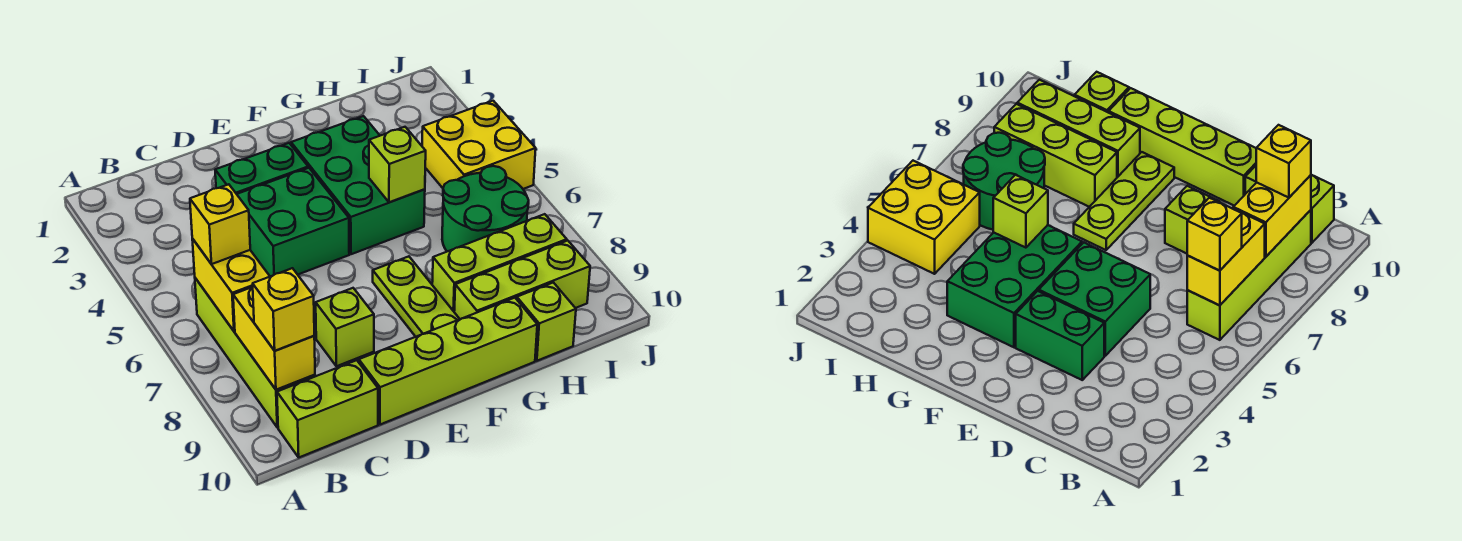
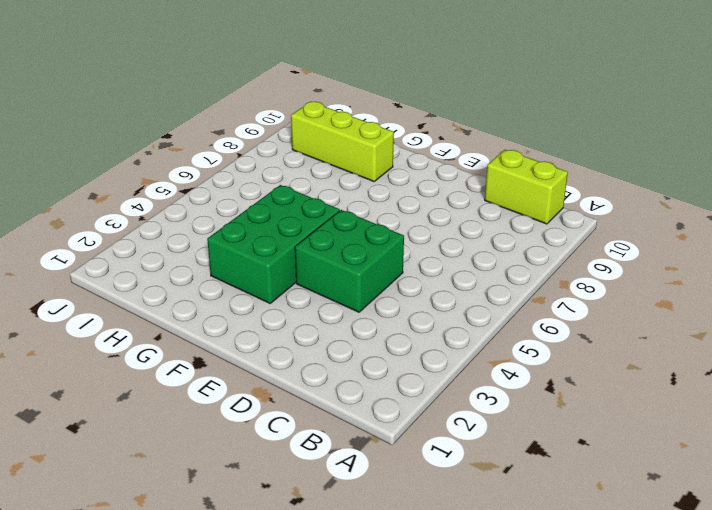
none -> lime 1x4 brick [195,278,315,427]
none -> green 1x2 brick [215,143,308,194]
none -> lime 1x1 brick [316,288,374,366]

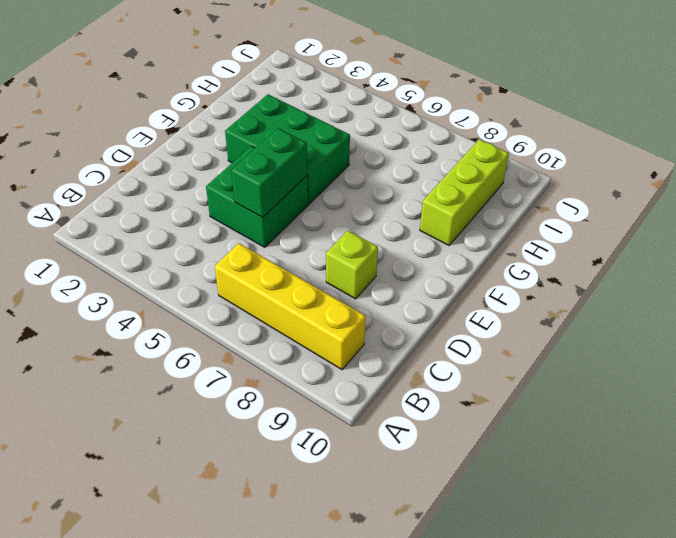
yellow 1x4 brick [215,243,366,370] -> lime 1x4 brick [195,278,315,427]
green 1x2 brick [231,128,308,217] -> green 1x2 brick moved to [215,143,308,194]
none -> lime 1x2 brick [277,360,378,457]
none -> lime 1x4 brick [359,298,537,425]
none -> lime 1x3 plate [373,256,460,337]

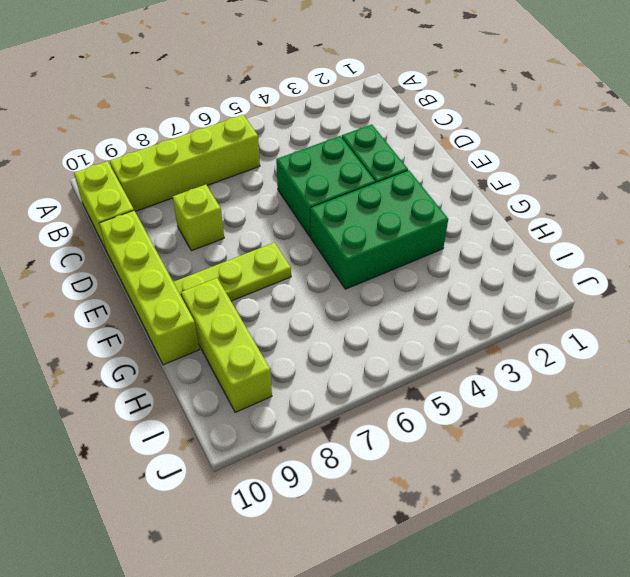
none -> lime 1x3 brick [432,214,567,311]
none -> green 2x2 round brick [442,166,529,251]
none -> lime 1x1 brick [517,282,576,361]

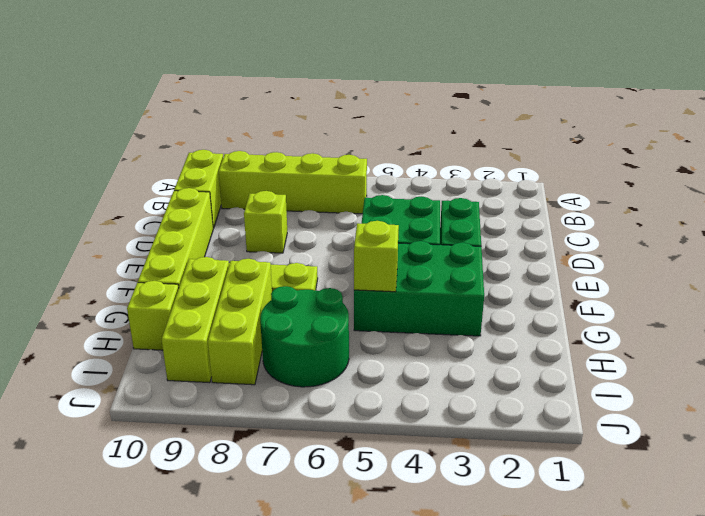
none -> yellow 2x2 brick [422,101,536,189]
none -> yellow 1x2 brick [192,239,270,331]
none -> yellow 1x2 brick [233,287,315,390]

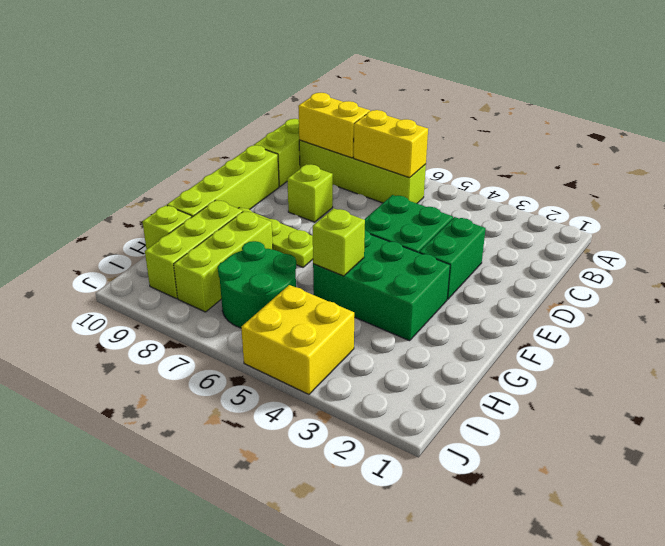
none -> yellow 1x1 brick [190,184,250,264]
none -> yellow 1x1 brick [253,268,314,351]

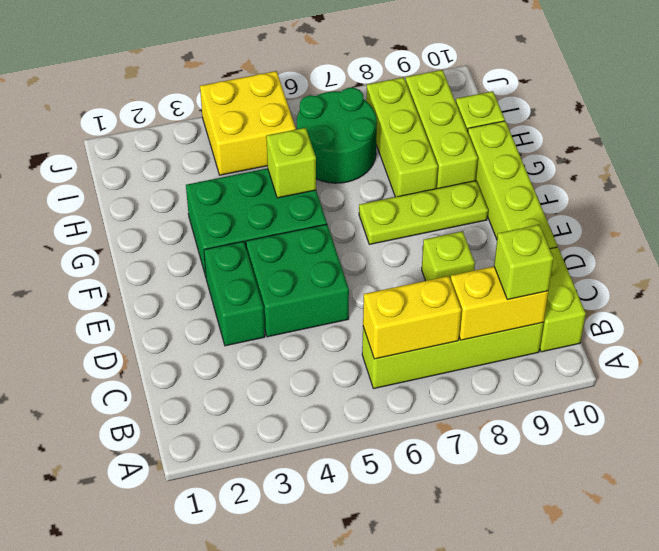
lime 1x1 brick [494,225,553,300] -> yellow 1x1 brick [253,268,314,351]
none -> yellow 1x1 brick [190,184,250,264]

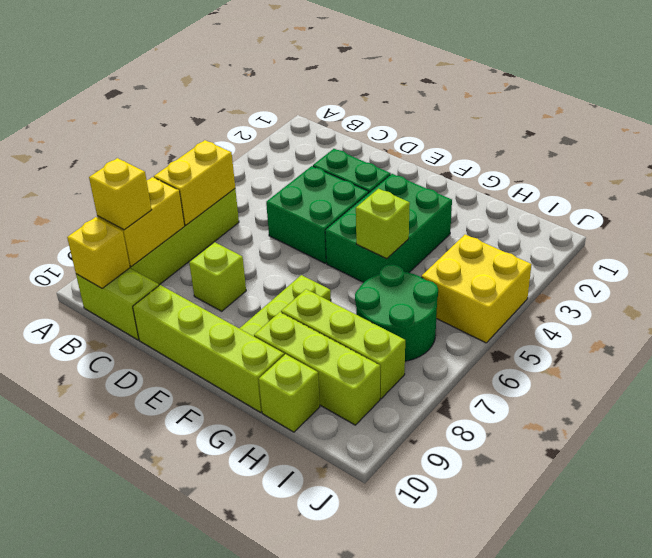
yellow 1x1 brick [67,217,130,288] -> yellow 1x1 brick moved to [190,184,250,264]

